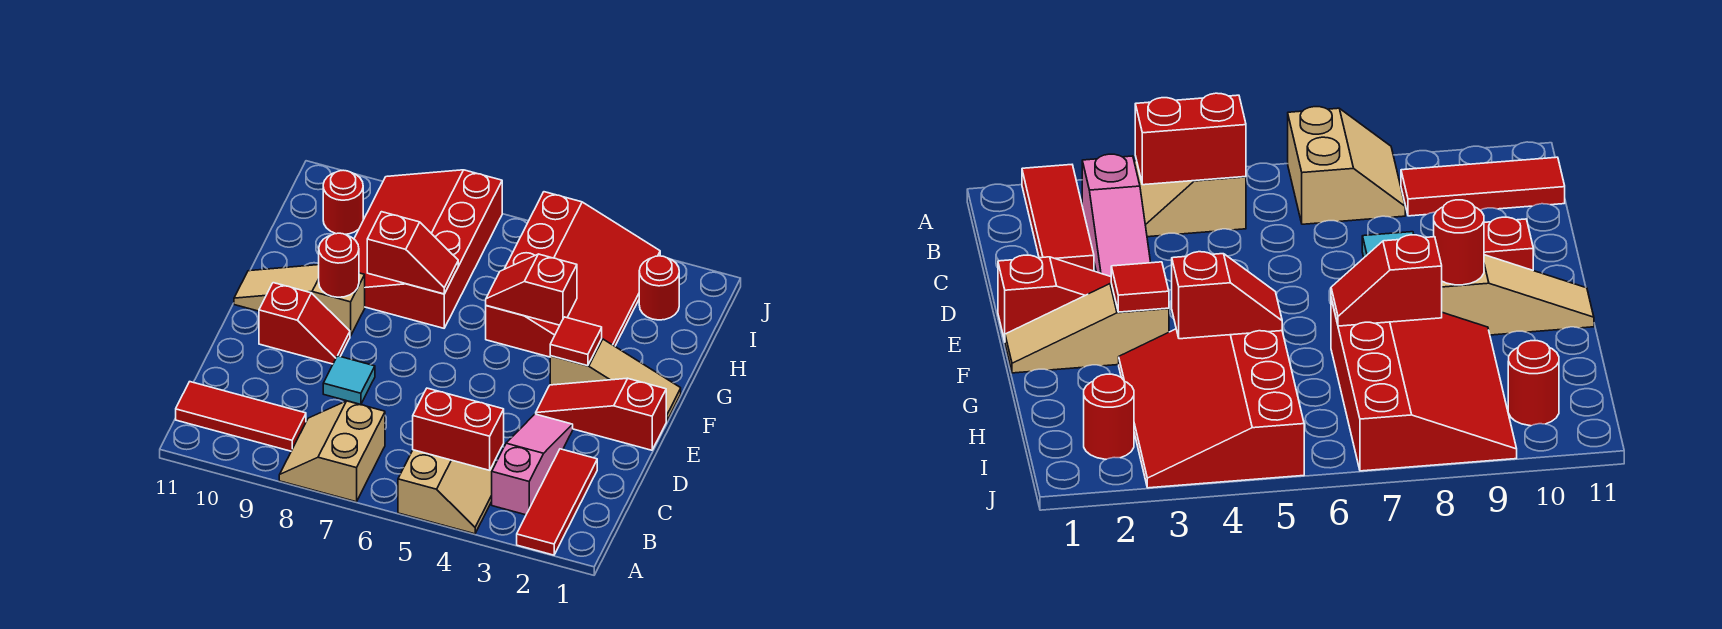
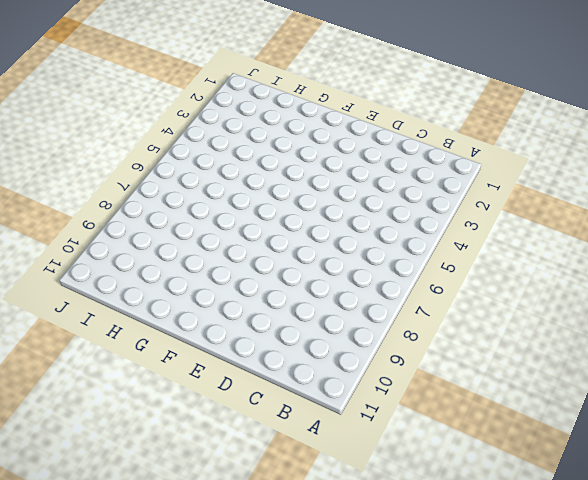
none -> red 1x3 tile [517,449,597,555]
none -> tan 2x2 slope [398,450,496,534]
none -> tan 2x2 slope [279,401,385,502]

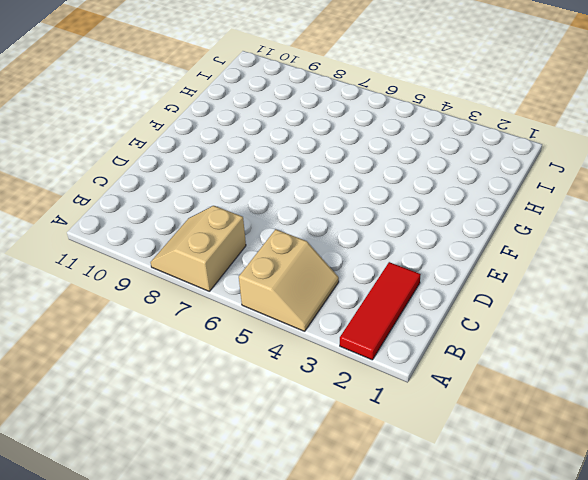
none -> pink 1x3 slope [492,414,573,515]
none -> red 1x3 tile [176,382,306,451]
none -> cyan 1x1 tile [323,356,375,405]

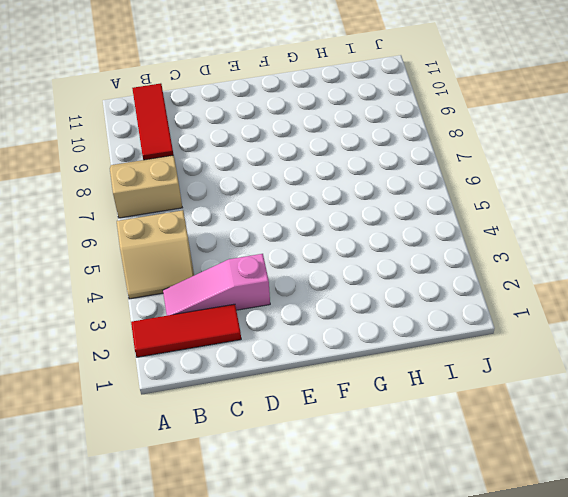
pink 1x3 slope [163,254,270,316] -> pink 1x3 slope turned to [492,414,573,515]
none -> cyan 1x1 tile [323,356,375,405]
none -> red 1x3 slope [536,378,666,450]
none -> red 1x2 slope [259,283,350,364]

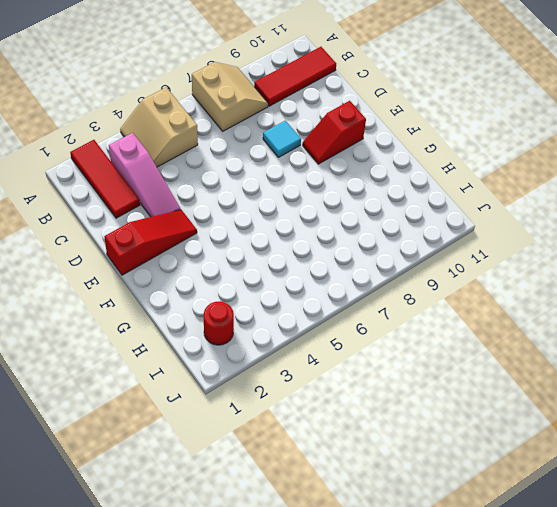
none -> tan 1x3 slope [550,339,681,422]
none -> tan 1x3 slope [234,265,365,336]
none -> red 3x4 slope [486,192,660,357]

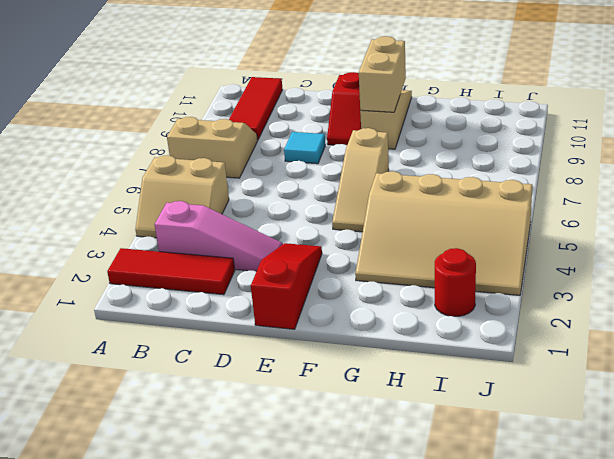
tan 1x3 slope [332,128,389,232] -> tan 1x3 slope moved to [550,339,681,422]
tan 1x2 brick [359,36,406,112] -> red 1x1 round brick [319,233,359,297]
tan 3x4 slope [355,171,532,295] -> red 3x4 slope [486,192,660,357]
none -> red 3x4 slope [354,170,502,328]
none -> red 1x1 round brick [323,170,363,234]
none -> red 1x2 brick [413,388,504,470]

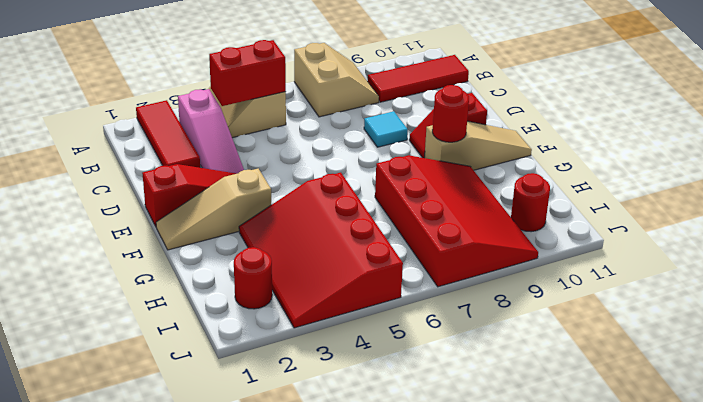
none -> red 1x1 tile [550,317,602,366]
none -> red 1x2 slope [486,254,577,325]
none -> red 1x2 slope [367,212,458,294]

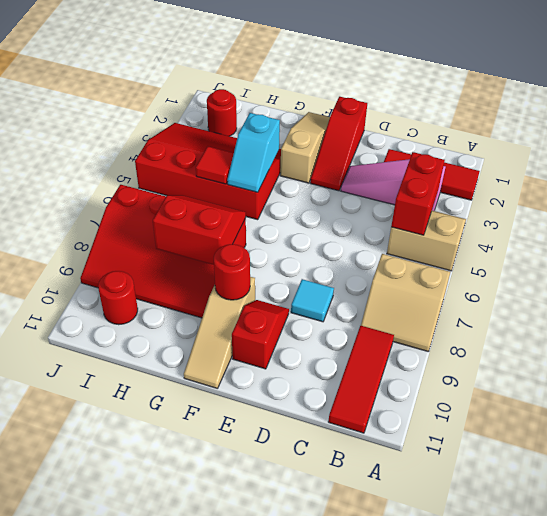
cyan 1x2 slope [227,113,280,192] -> red 1x2 slope [486,254,577,325]
red 2x2 slope [153,195,246,265] -> red 1x2 slope [367,212,458,294]
red 1x1 tile [196,146,234,184] -> red 1x1 tile moved to [550,317,602,366]

